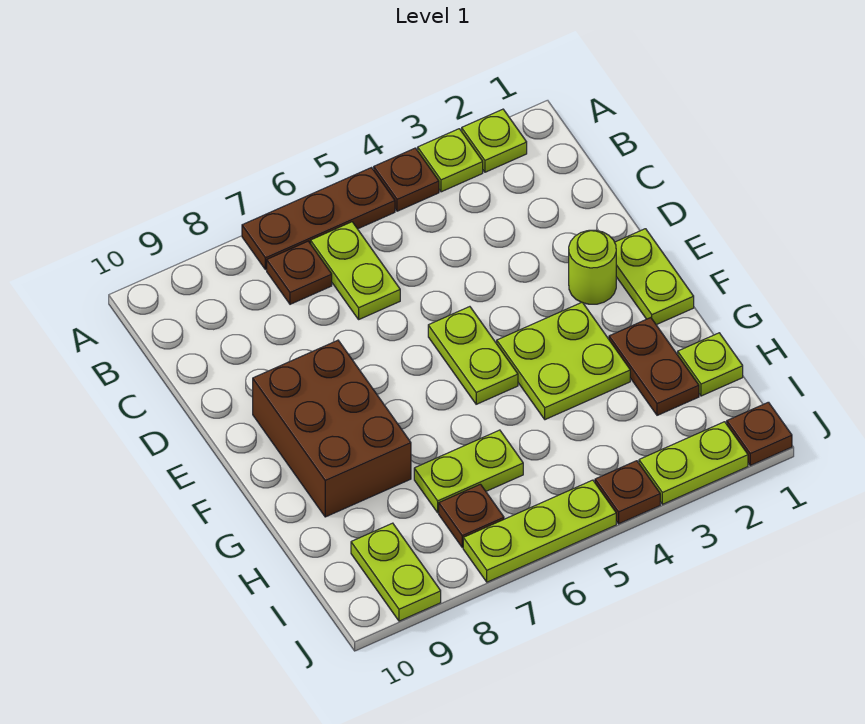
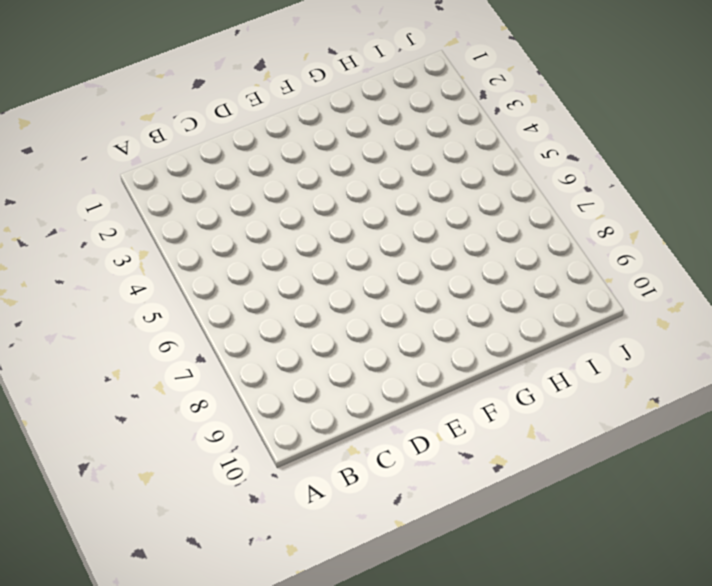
none -> lime 1x1 plate [462,109,527,172]
none -> lime 1x1 plate [418,129,483,192]
none -> brown 1x1 plate [374,148,439,211]

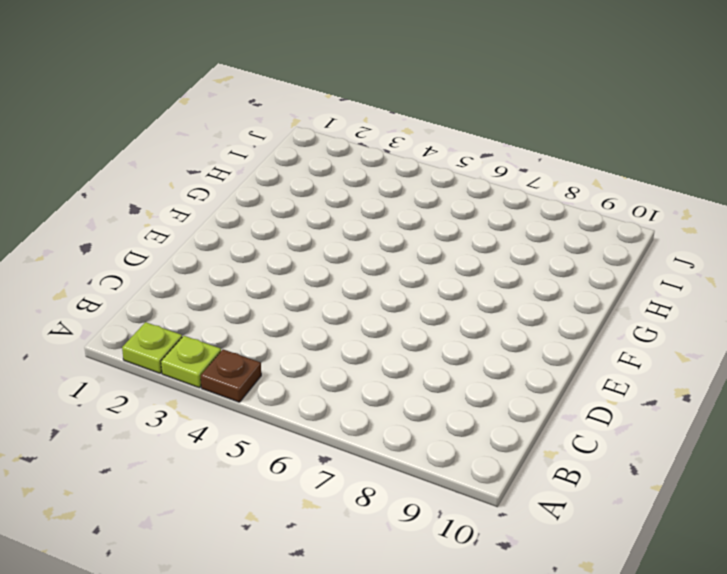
none -> brown 1x3 plate [242,168,395,270]
none -> lime 1x2 plate [311,222,400,319]
none -> brown 1x1 plate [267,241,332,304]

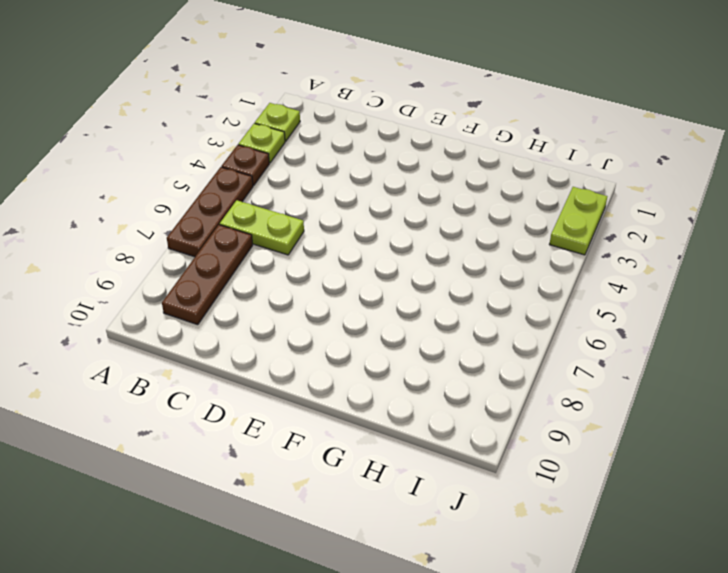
brown 1x3 plate [162,225,253,325] -> brown 1x1 plate [267,241,332,304]
none -> lime 1x2 plate [615,229,694,325]
none -> lime 1x1 round brick [569,230,616,304]
none -> lime 1x2 plate [428,307,518,404]

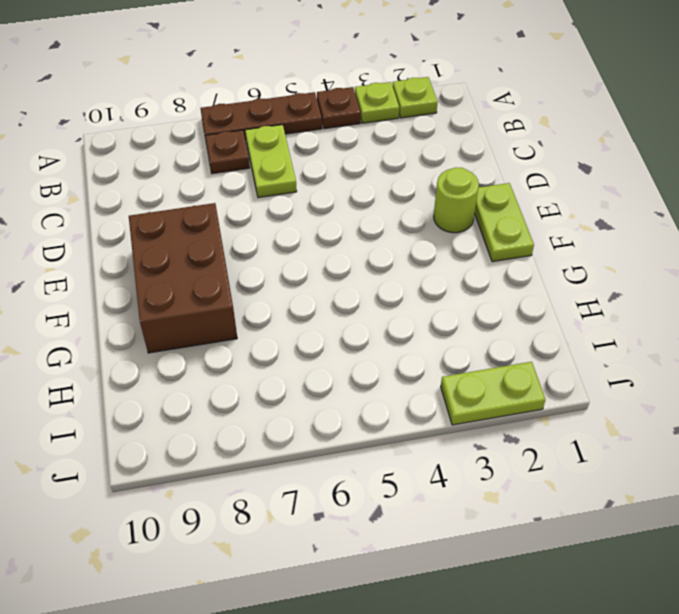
none -> lime 1x2 plate [428,307,518,404]
none -> lime 2x2 plate [497,302,630,420]
none -> brown 1x2 plate [609,318,699,415]

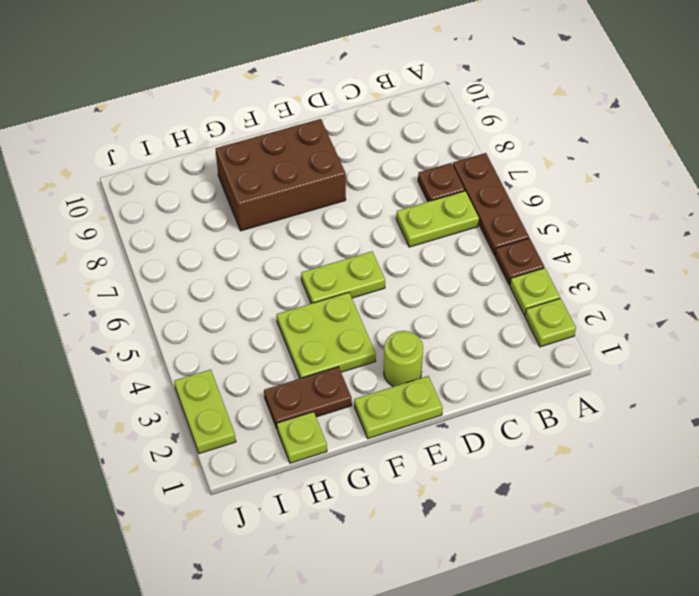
none -> lime 1x2 plate [414,430,523,513]
none -> brown 1x1 plate [439,484,504,547]
none -> lime 1x2 plate [351,523,441,621]

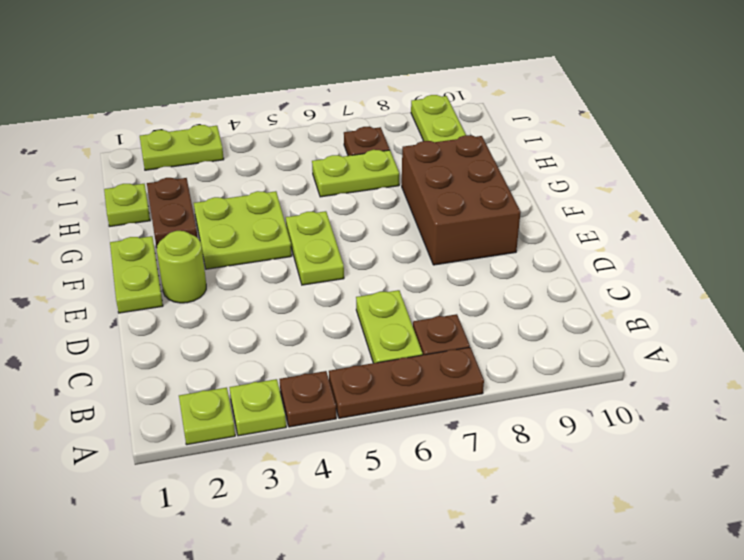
none -> brown 1x1 plate [727,402,792,465]
none -> brown 1x1 plate [595,461,660,524]
none -> lime 1x3 plate [463,480,616,582]

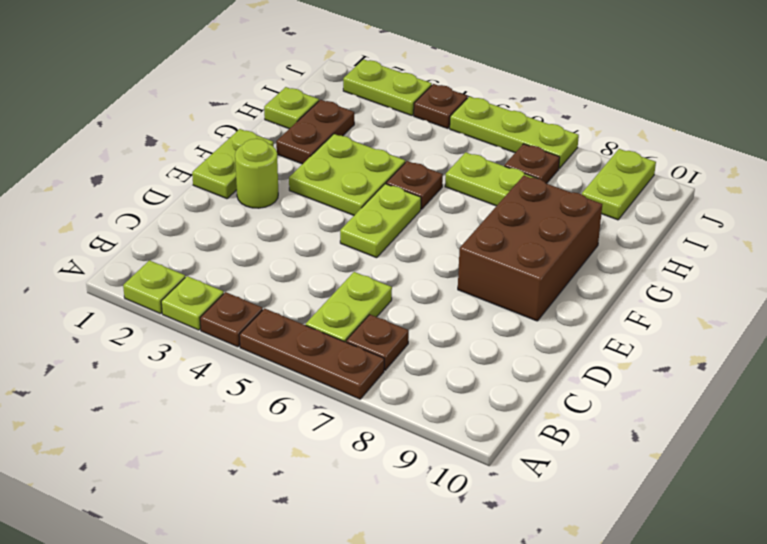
brown 1x1 plate [386,161,443,209] -> brown 1x1 plate moved to [727,402,792,465]

